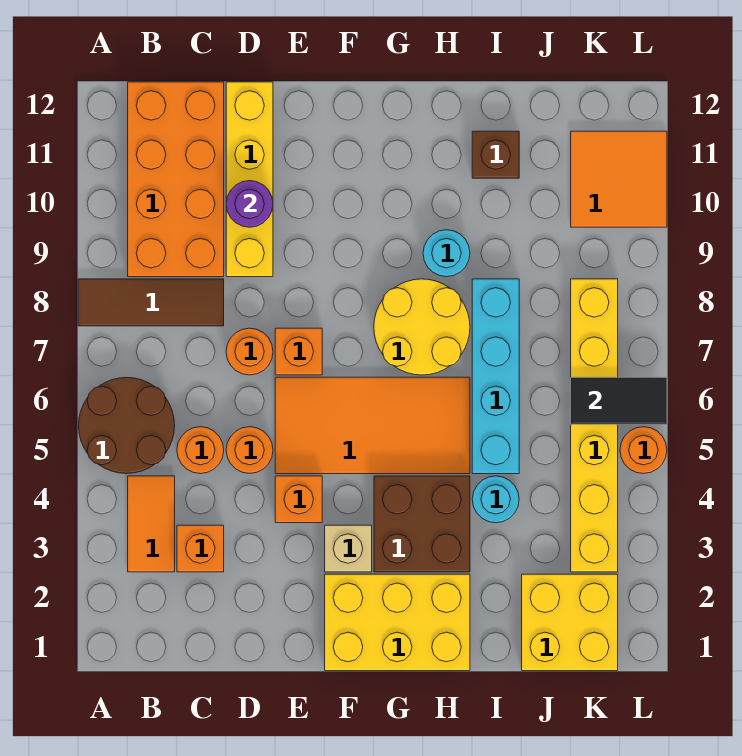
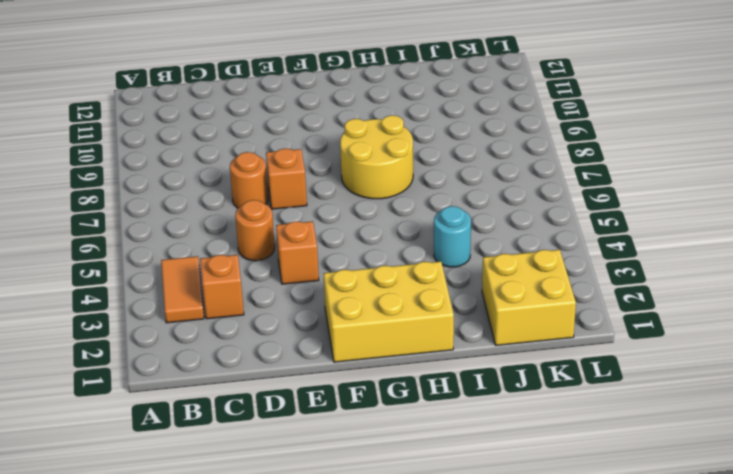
none -> brown 2x2 round brick [79,377,175,474]
none -> brown 1x3 tile [78,279,224,326]
none -> orange 2x4 brick [128,82,224,277]

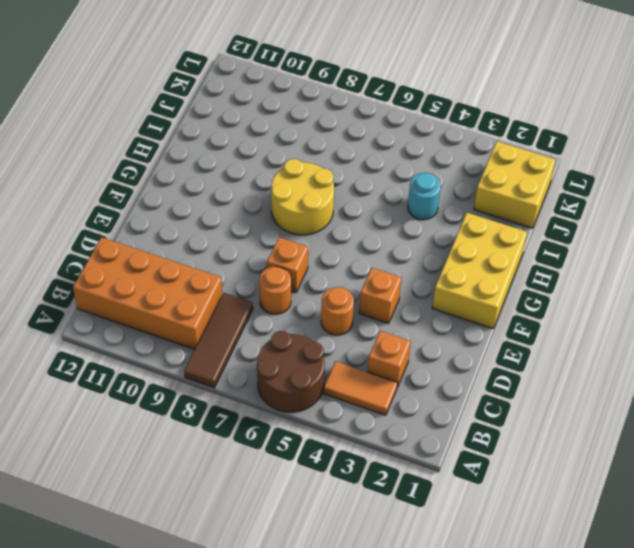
none -> orange 1x1 round brick [177,427,224,474]
none -> yellow 1x4 brick [226,82,273,277]
none -> orange 2x4 tile [275,377,470,474]

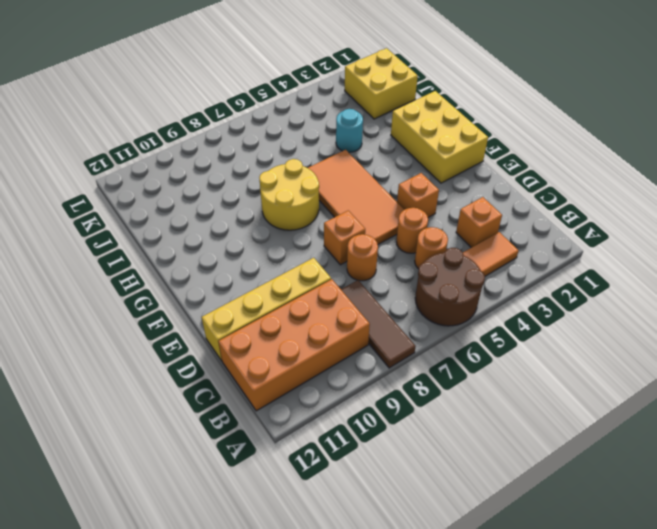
none -> tan 1x1 brick [325,525,372,572]
none -> brown 2x2 brick [374,476,470,572]
none -> cyan 1x1 round brick [423,230,470,277]

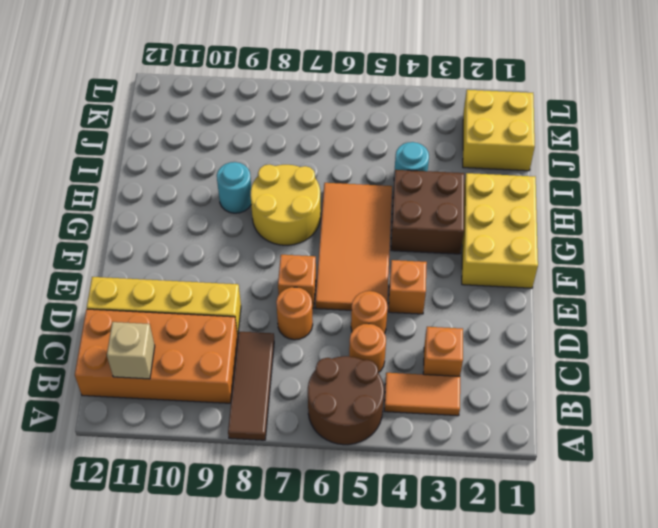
tan 1x1 brick [107,322,155,379] -> tan 1x1 brick moved to [325,525,372,572]
none -> cyan 1x4 brick [472,279,519,474]
none -> brown 1x1 brick [472,131,519,178]
none -> yellow 1x6 brick [571,279,618,572]

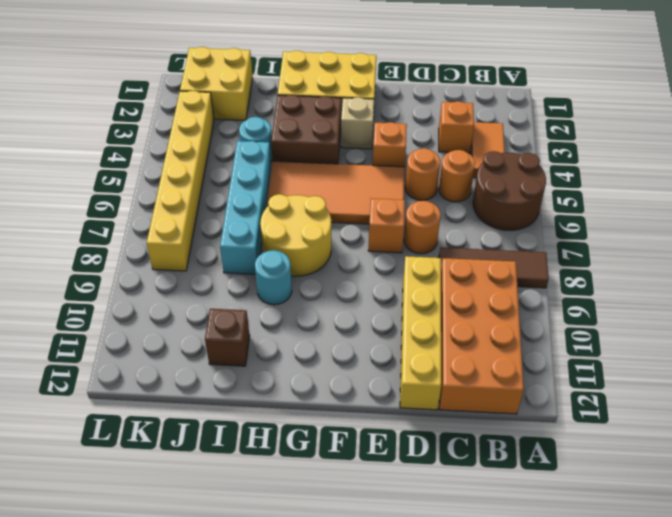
none -> orange 2x2 tile [571,131,667,227]
none -> orange 1x1 round brick [620,427,667,474]
none -> purple 1x1 round brick [226,181,273,227]

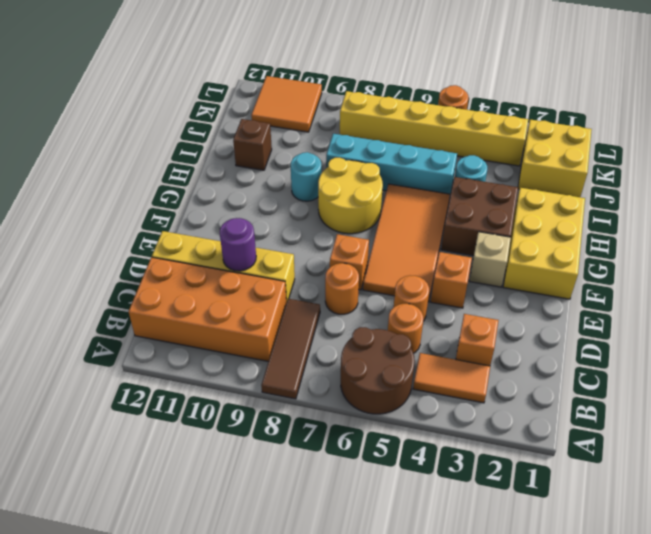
none -> black 1x2 tile [571,377,667,424]

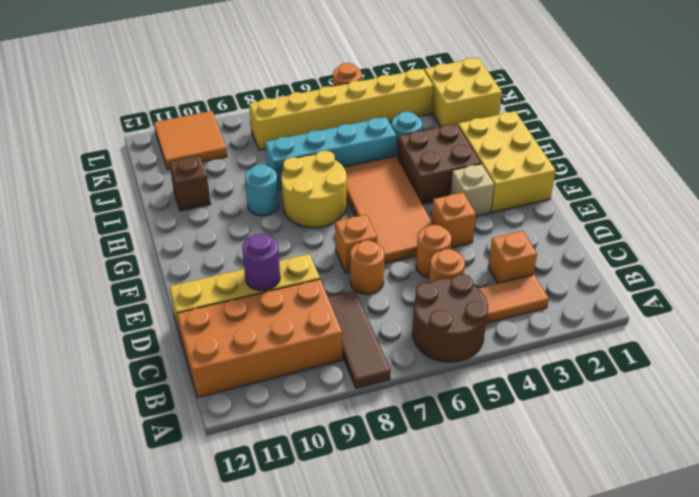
none -> black 1x2 tile [571,377,667,424]

